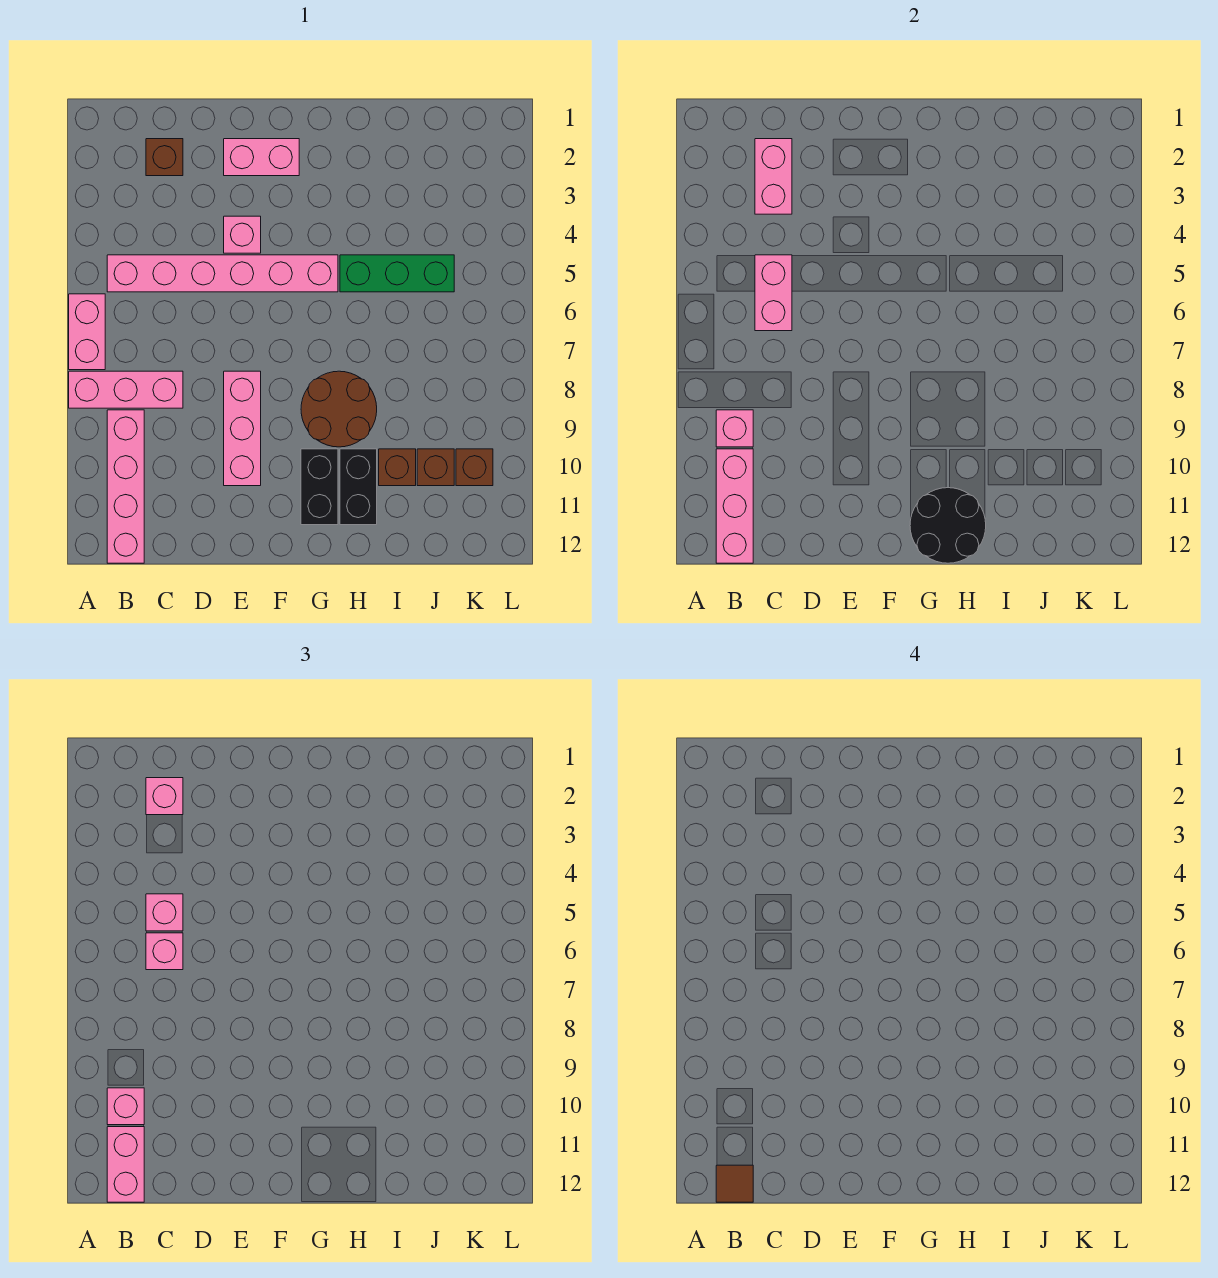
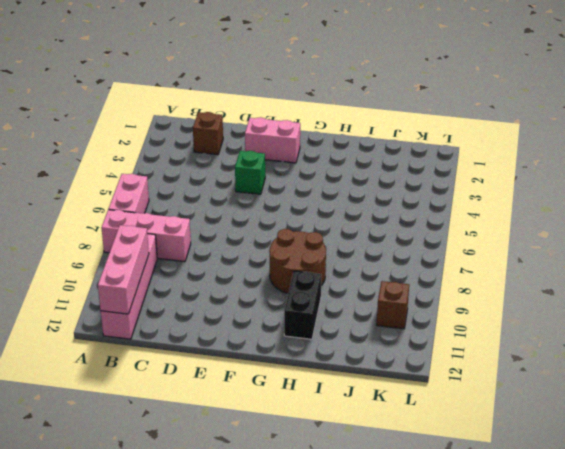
green 1x1 brick [235,151,265,194] -> pink 1x1 brick [224,216,261,253]
none -> pink 1x6 brick [107,255,338,292]
none -> pink 1x3 brick [224,371,261,486]
none -> black 1x2 brick [301,449,338,525]

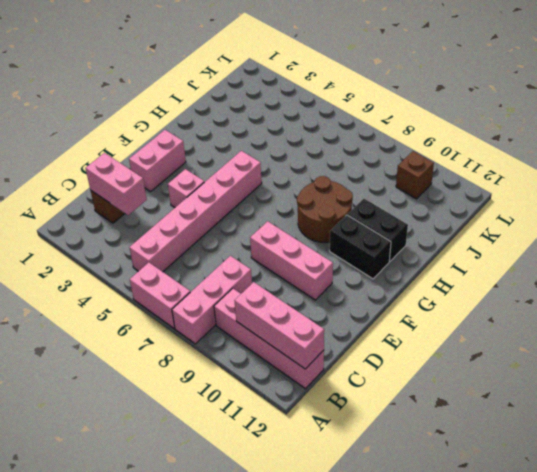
none -> green 1x3 brick [340,255,454,292]
none -> brown 1x1 brick [379,449,416,486]
none -> brown 1x1 brick [417,449,454,486]

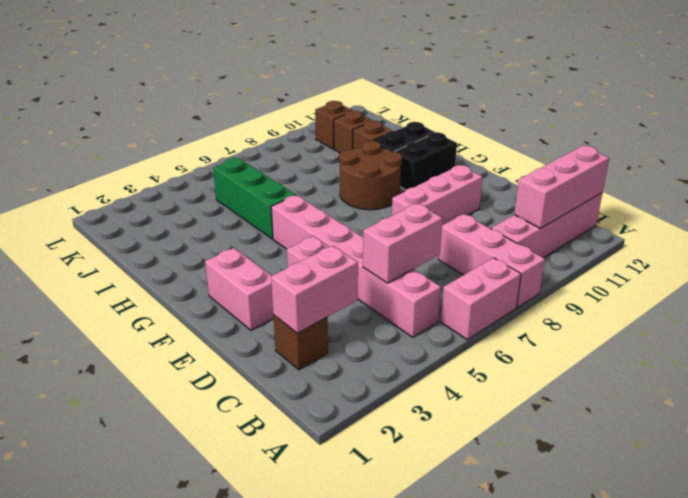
none -> pink 1x1 brick [716,410,753,447]
none -> black 2x2 round brick [910,488,986,563]
none -> pink 1x1 brick [107,1088,144,1125]

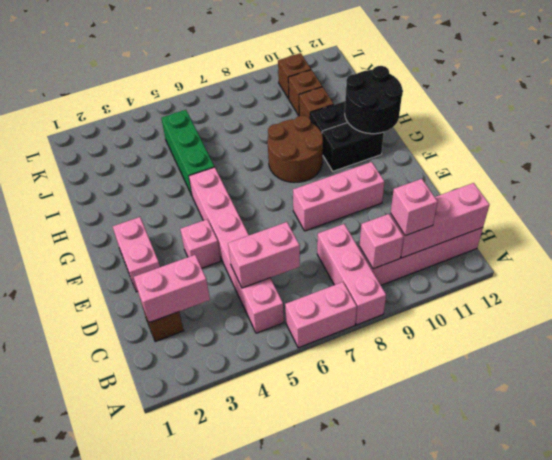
none -> pink 1x2 brick [107,1127,144,1202]
none -> pink 1x1 brick [146,778,183,815]
none -> pink 1x1 brick [146,894,183,931]

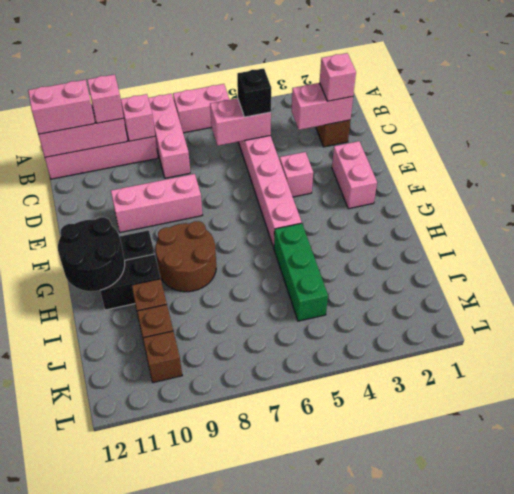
black 1x1 brick [237,68,271,117] -> pink 1x1 brick [146,894,183,931]
none -> pink 1x1 brick [146,933,183,970]
none -> brown 1x1 tile [716,1165,753,1202]

